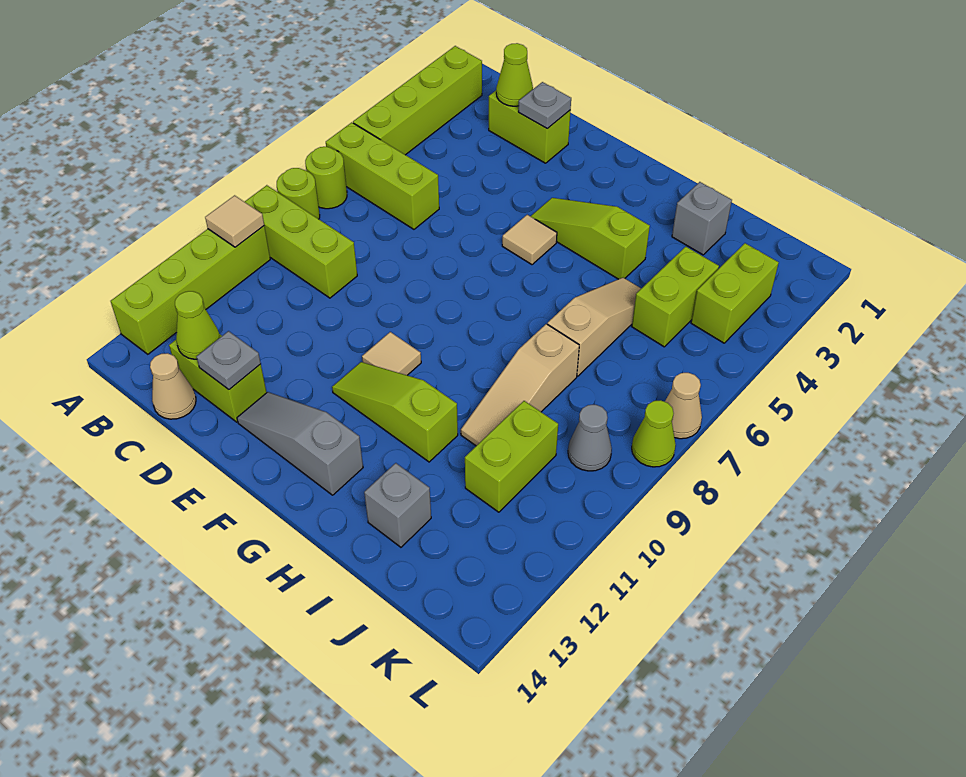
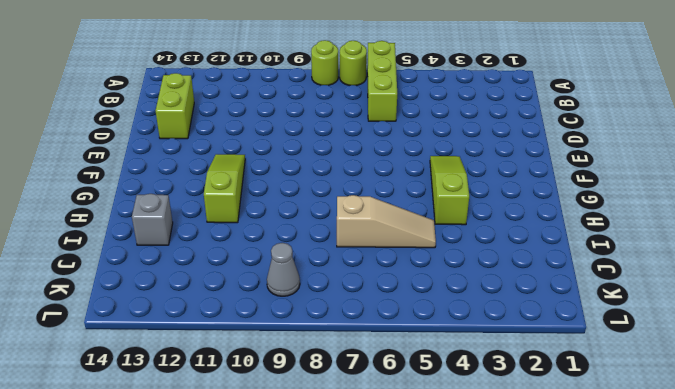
none -> lime 1x4 brick [353,46,482,155]
none -> lime 1x3 brick [245,185,357,298]
none -> lime 1x4 brick [111,226,270,354]

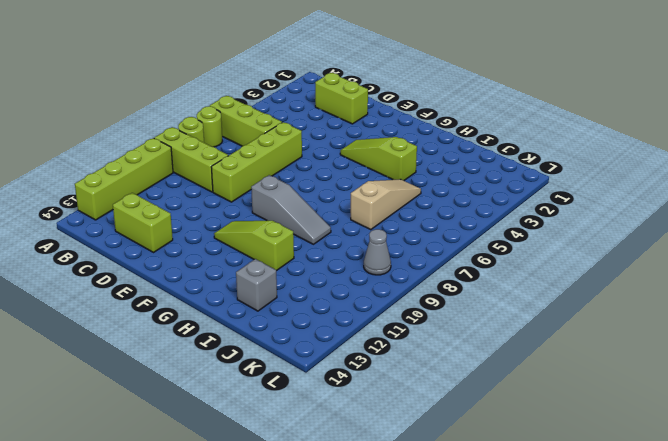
lime 1x4 brick [211,122,302,202] -> lime 1x4 brick moved to [353,46,482,155]
grey 1x3 slope [251,175,331,244] -> grey 1x3 slope turned to [237,392,363,495]
none -> tan 1x1 cone [150,353,196,419]
none -> tan 1x1 tile [502,215,557,265]
none -> tan 1x1 tile [362,332,421,375]

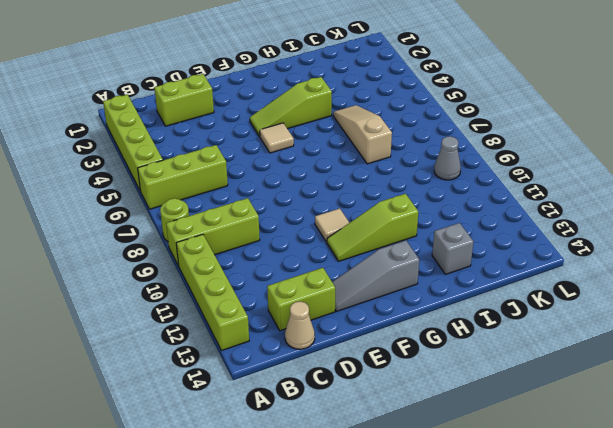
none -> lime 1x1 round brick [305,147,347,209]
none -> grey 1x1 brick [672,182,732,255]
none -> tan 1x3 slope [461,324,579,446]

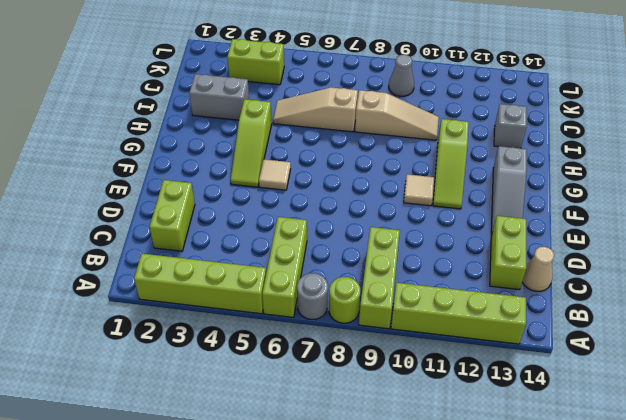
grey 1x1 round brick [297,273,328,319] -> lime 1x1 round brick [305,147,347,209]
grey 1x2 brick [189,74,249,120] -> grey 1x1 brick [672,182,732,255]
none -> lime 1x2 brick [632,247,719,347]
none -> lime 1x2 brick [465,401,558,512]
none -> tan 1x1 cone [665,373,702,439]

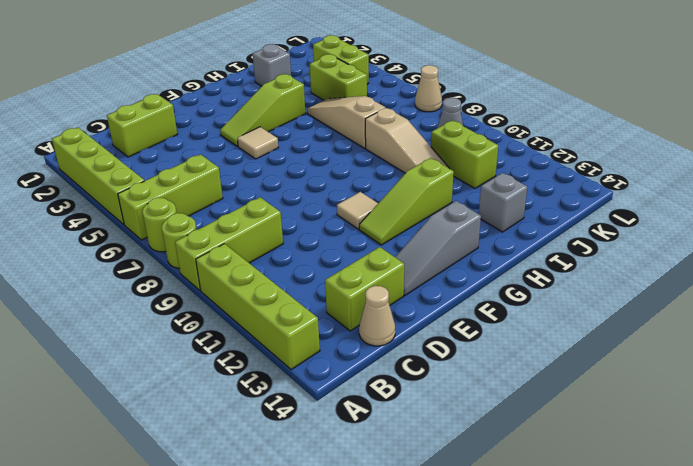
none -> lime 1x1 cone [632,400,676,467]
none -> tan 1x1 tile [205,195,264,247]
none -> lime 1x1 cone [496,43,533,106]

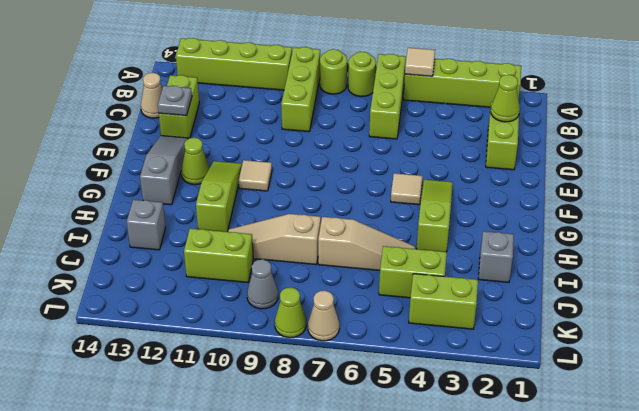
tan 1x1 tile [405,48,435,76] -> tan 1x1 tile moved to [205,195,264,247]
lime 1x1 cone [181,138,210,185] -> lime 1x1 cone moved to [175,291,220,359]
none -> grey 1x1 plate [519,82,571,129]

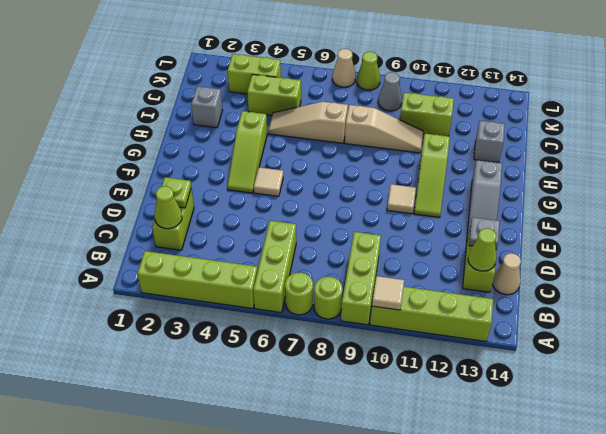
lime 1x1 plate [162,177,191,208] -> grey 1x1 plate [519,82,571,129]

